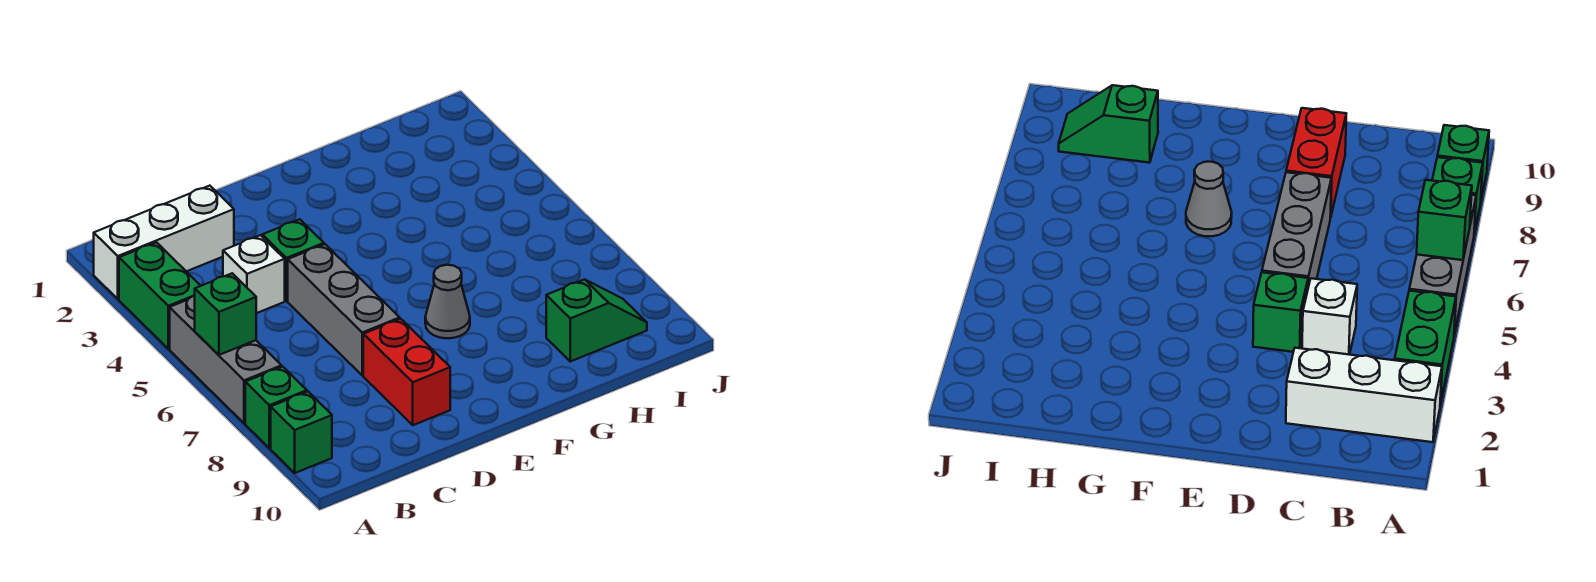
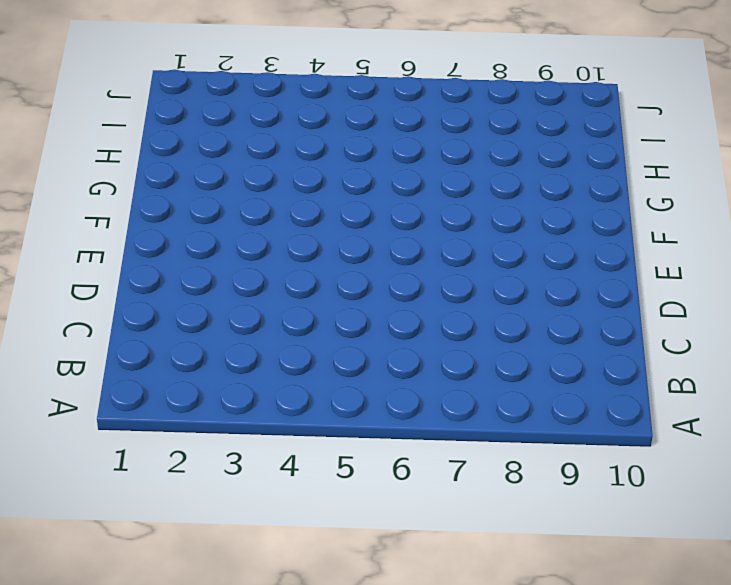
none -> white 1x3 brick [94,186,234,299]
none -> green 1x2 brick [119,242,201,349]
none -> grey 1x3 brick [170,296,282,423]

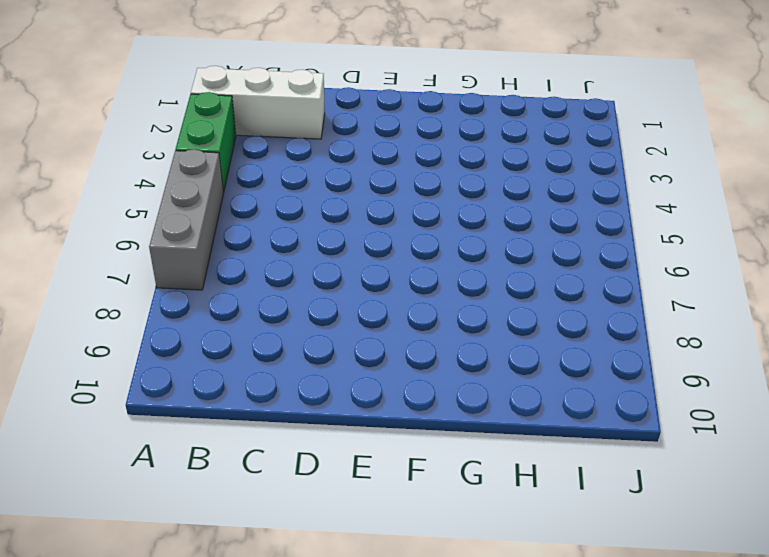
none -> green 1x1 brick [245,367,307,448]
none -> green 1x1 brick [271,392,332,473]
none -> white 1x1 brick [223,235,285,313]

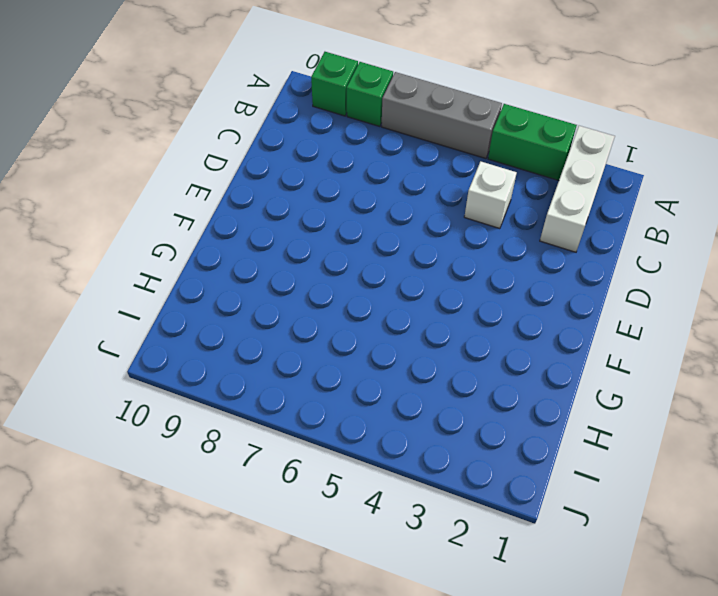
none -> green 1x1 brick [262,219,324,301]
none -> grey 1x3 brick [288,244,400,375]
none -> red 1x2 brick [363,319,450,425]

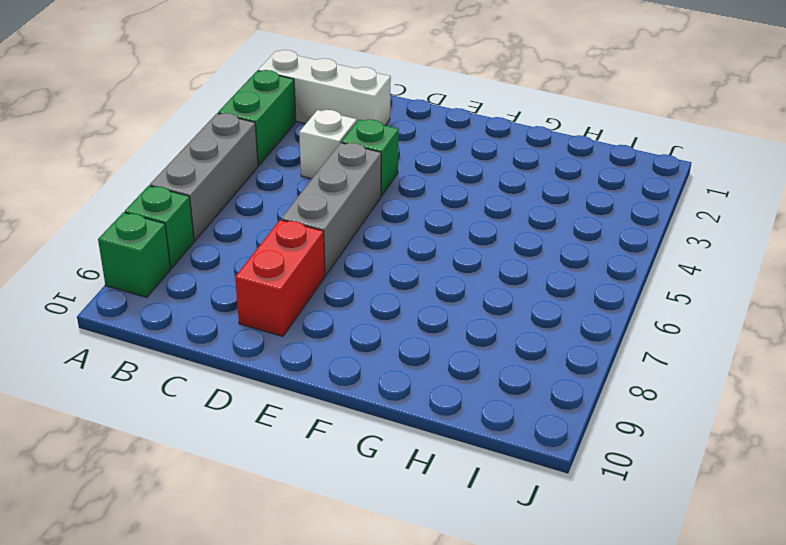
none -> grey 1x1 cone [425,265,470,338]
none -> green 1x2 slope [546,279,647,361]
none -> green 1x1 brick [195,273,256,355]

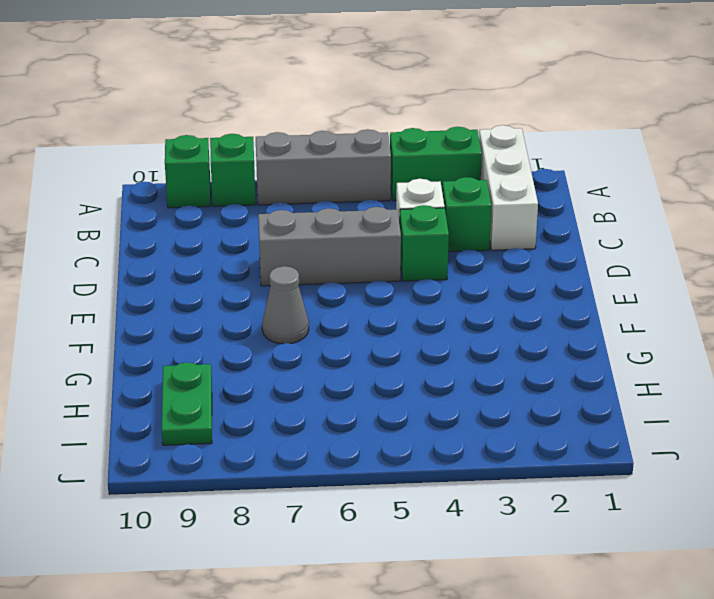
green 1x1 brick [442,177,491,252] -> green 1x1 brick moved to [195,273,256,355]
green 1x2 plate [162,362,212,445] -> green 1x2 slope [546,279,647,361]
none -> red 1x2 brick [363,319,450,425]

